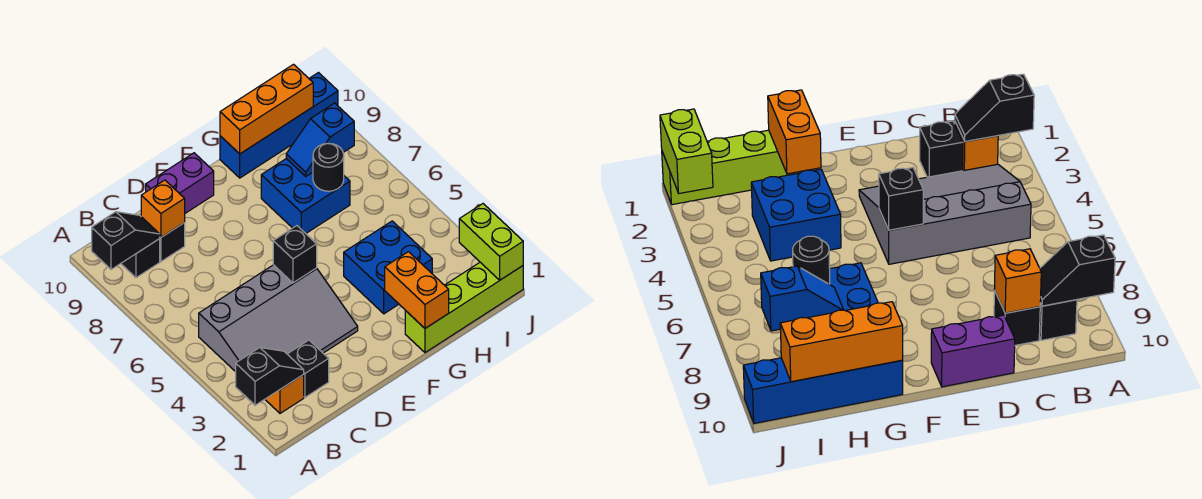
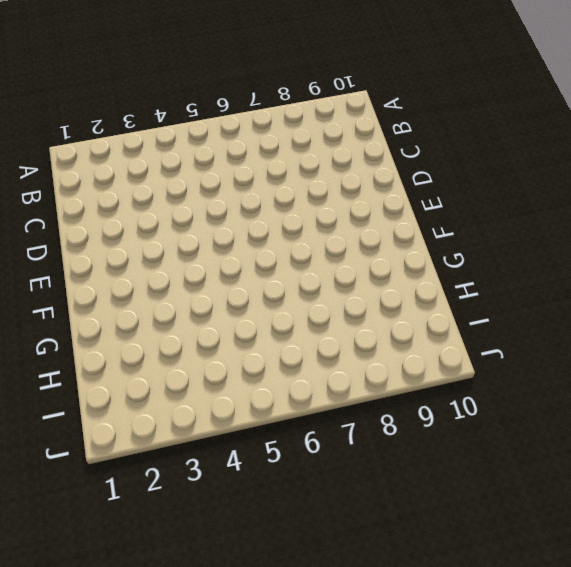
none -> orange 1x1 brick [265,375,304,413]
none -> grey 3x4 slope [199,265,358,372]
none -> black 1x1 brick [121,239,160,278]

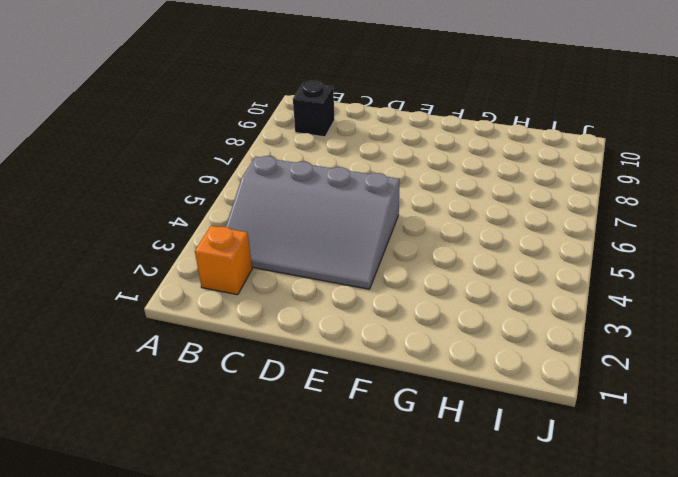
none -> black 1x1 brick [288,340,329,397]
none -> black 1x1 brick [160,223,185,262]
none -> purple 1x2 brick [146,153,214,213]

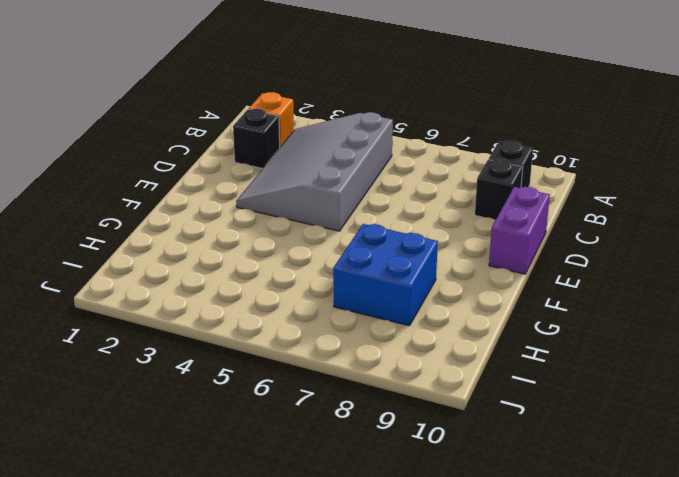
none -> lime 1x4 brick [405,262,523,353]
none -> blue 2x2 brick [344,221,432,314]
none -> blue 1x4 brick [220,73,338,178]

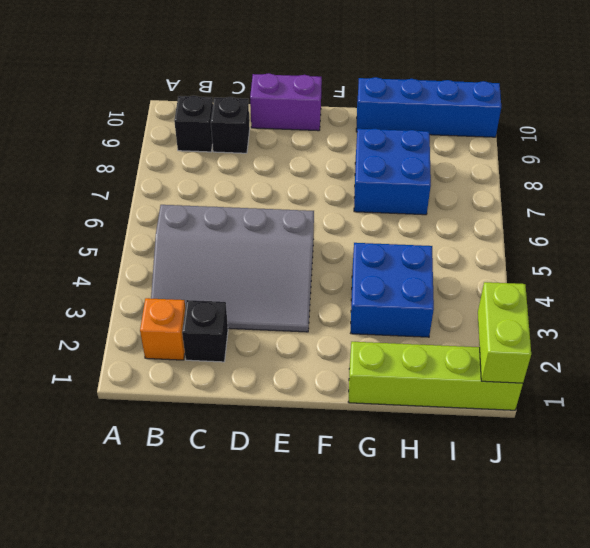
none -> black 1x2 slope [236,348,304,405]
none -> black 1x2 slope [92,212,160,270]
none -> orange 1x1 brick [141,180,185,237]

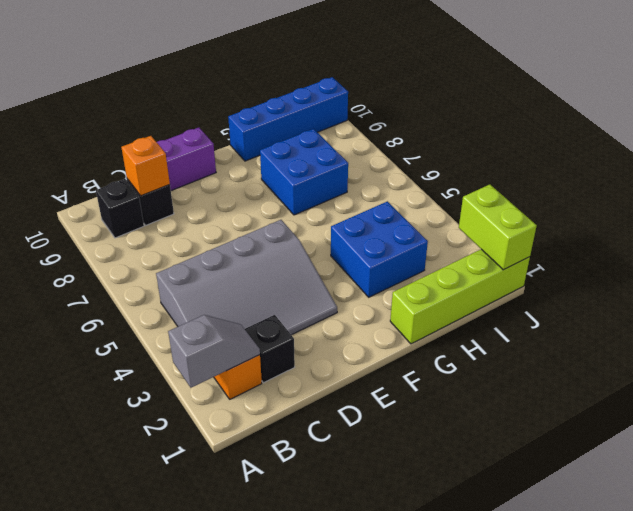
grey 1x2 slope [168,315,260,388] -> black 1x2 slope [236,348,304,405]
none -> black 1x2 slope [92,212,160,270]
none -> black 1x1 brick [273,226,317,283]
none -> orange 1x2 brick [385,252,449,328]

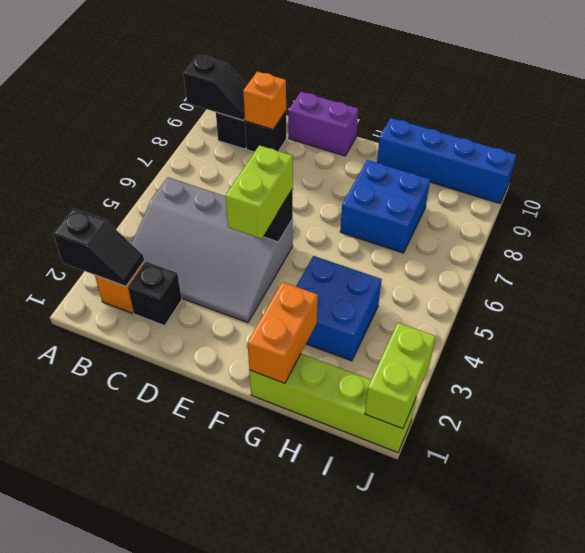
lime 1x2 brick [225,145,293,239] -> none
none -> orange 1x3 brick [220,64,313,154]
none -> black 1x1 round brick [313,143,344,191]
none -> blue 1x2 slope [286,103,354,176]

